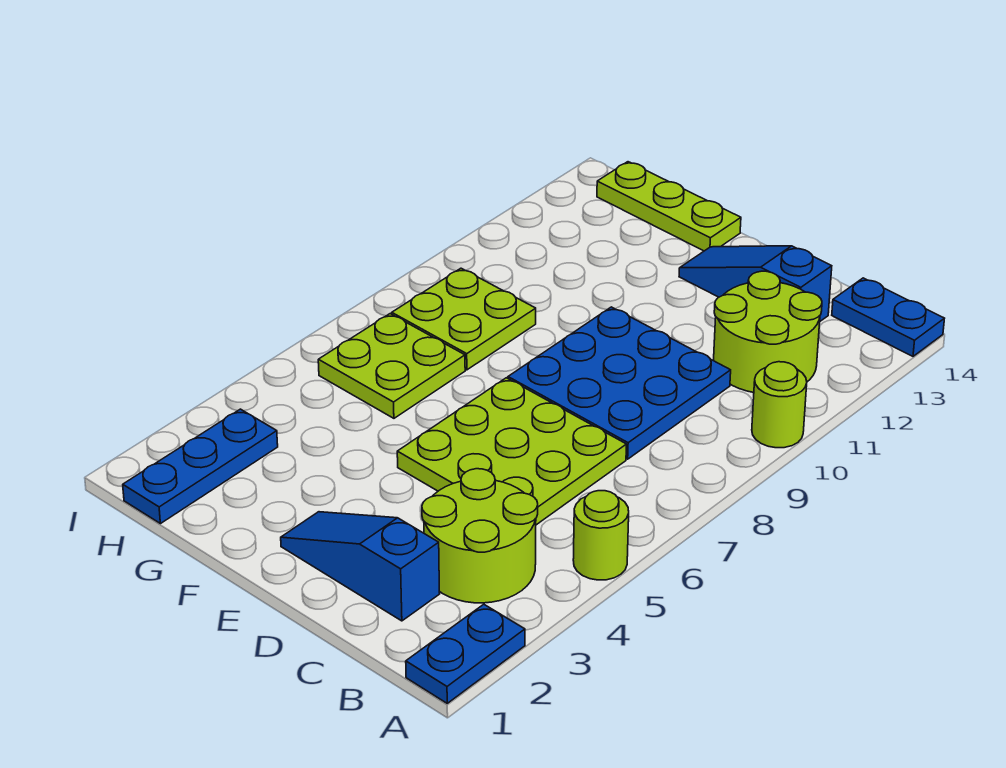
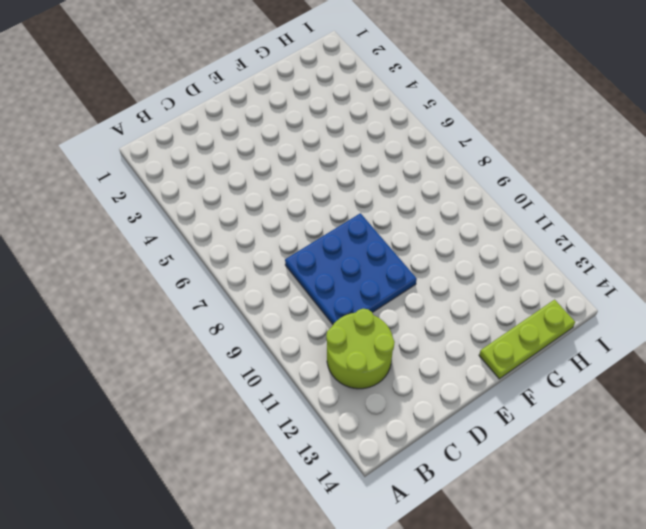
none -> blue 1x2 plate [406,604,525,703]
none -> lime 1x1 round brick [573,491,629,580]
none -> lime 1x1 round brick [752,362,807,448]

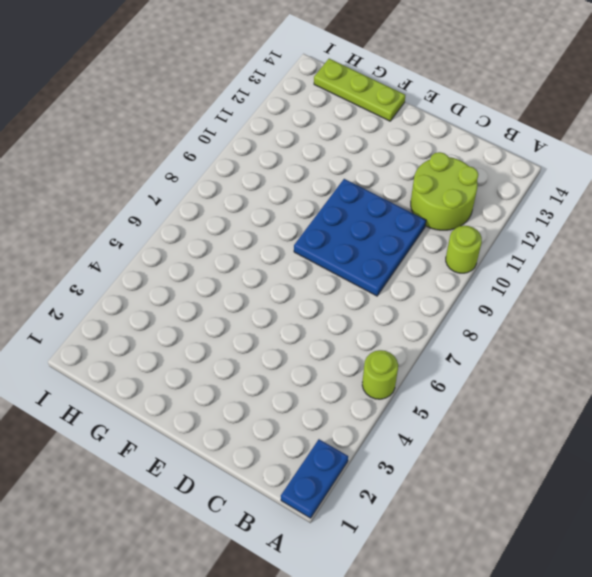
none -> blue 1x2 plate [832,278,944,356]
none -> lime 2x2 round brick [422,469,538,603]
none -> blue 1x3 slope [281,512,440,621]

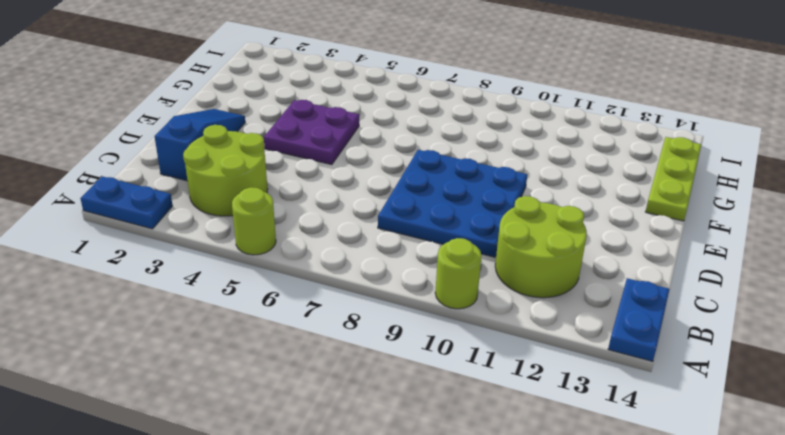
purple 2x2 plate [264,100,359,165] -> lime 3x3 plate [397,378,626,525]
none -> blue 1x3 slope [679,246,832,321]
none -> lime 2x2 plate [318,314,465,418]
none -> lime 2x2 plate [392,268,536,370]

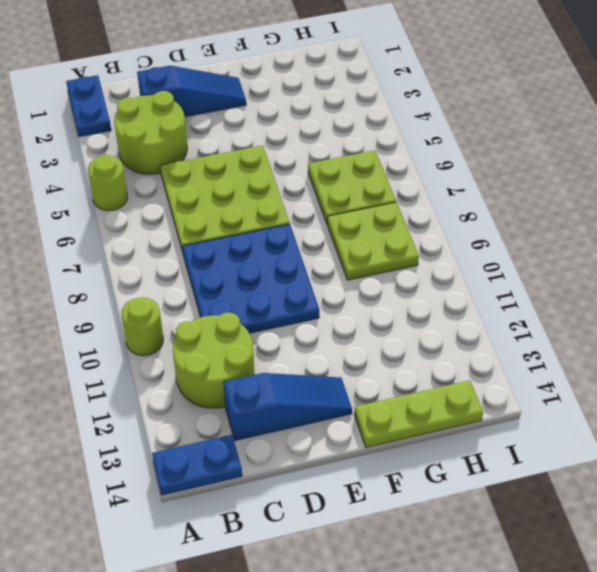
none -> blue 1x3 plate [123,409,278,524]

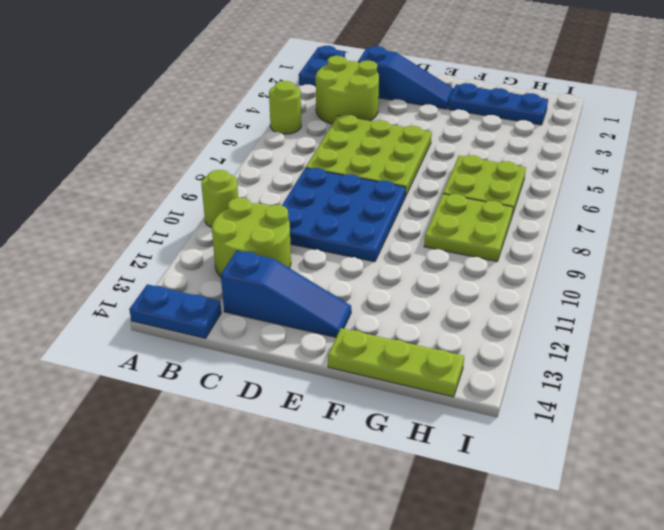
blue 1x3 plate [448,83,548,125] -> blue 1x3 plate turned to [123,409,278,524]

